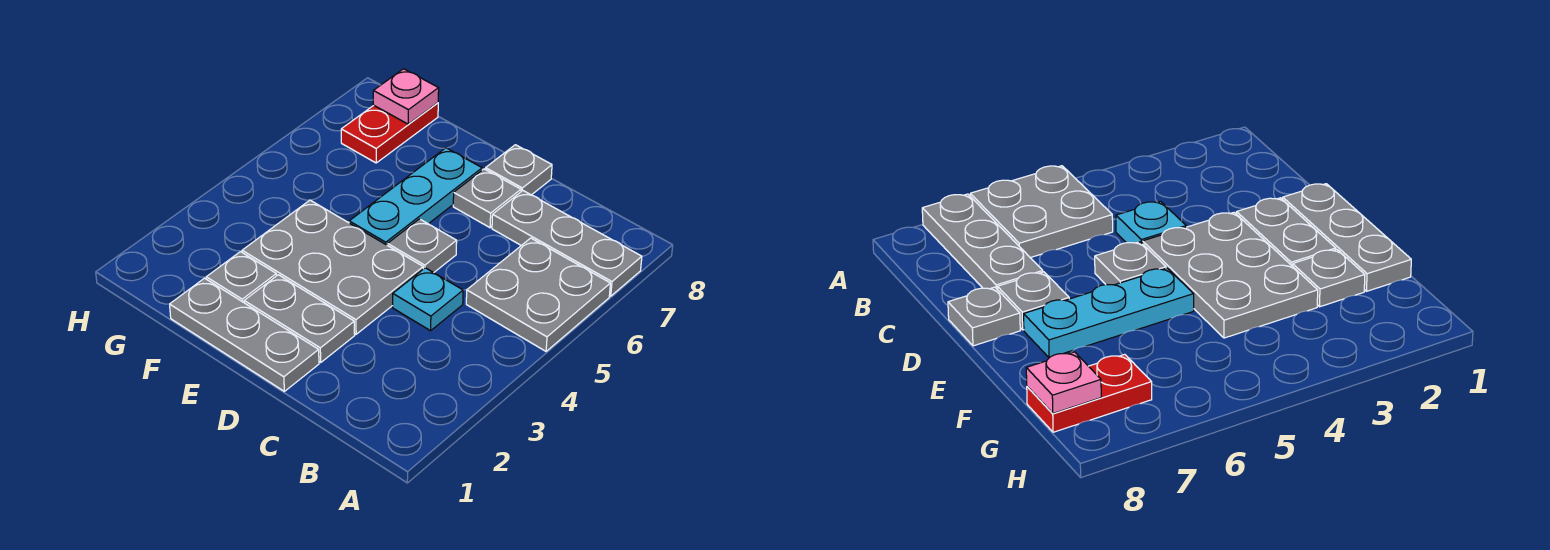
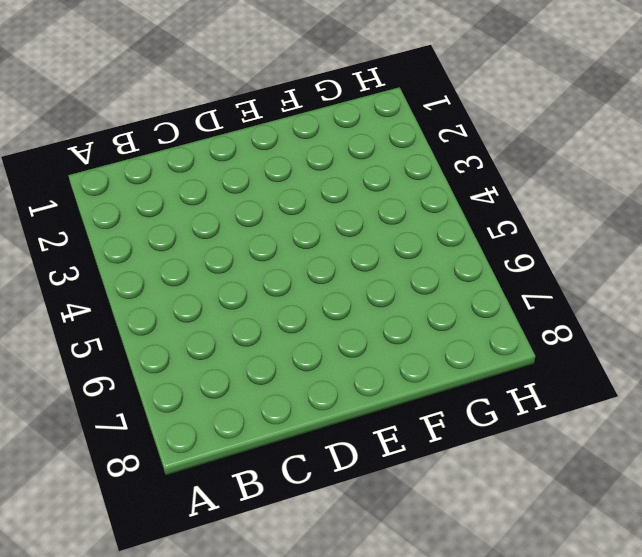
none -> grey 2x2 plate [466,238,610,351]
none -> grey 1x3 plate [492,191,642,296]
none -> cyan 1x1 plate [393,268,463,331]

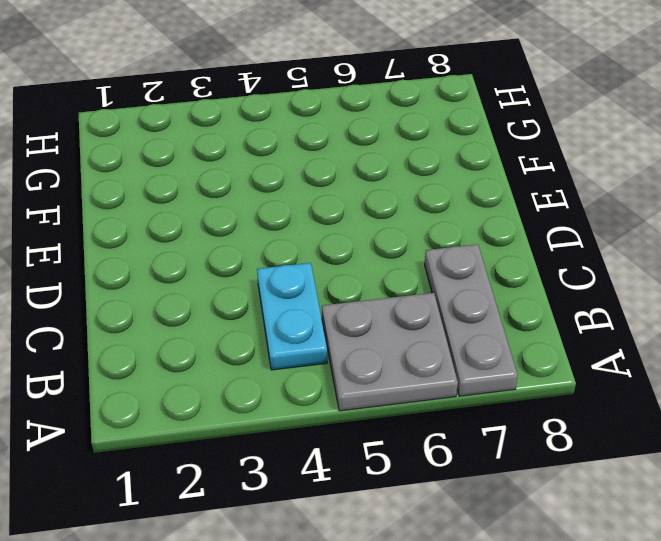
cyan 1x2 plate [257,263,327,370] -> cyan 1x1 plate [393,268,463,331]
none -> grey 1x3 plate [170,278,319,391]
none -> grey 1x2 plate [244,275,355,362]
none -> grey 2x3 plate [242,200,423,334]

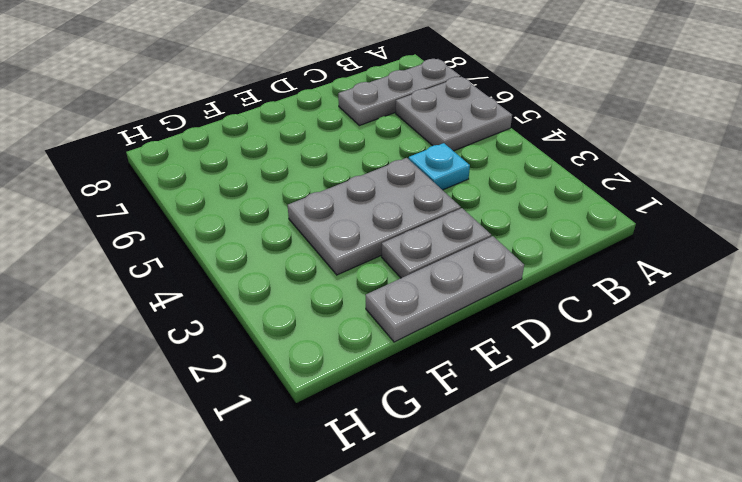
none -> grey 1x1 plate [388,219,457,273]
none -> grey 1x1 plate [453,169,521,228]
none -> grey 1x1 plate [486,145,552,195]

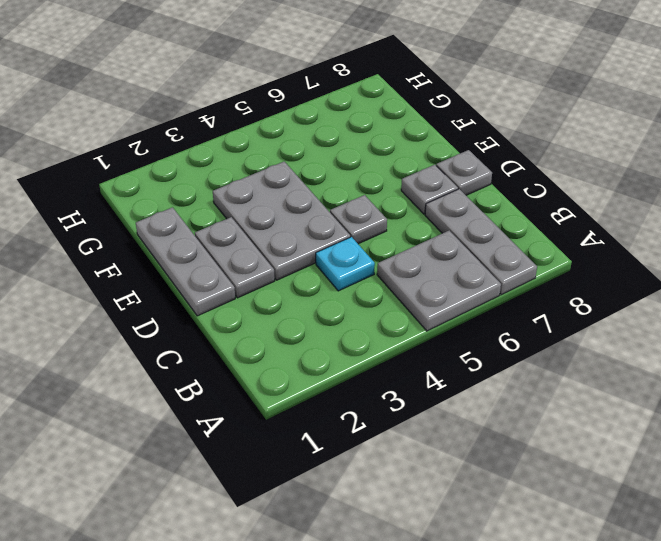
none -> cyan 1x3 plate [349,148,482,245]
none -> grey 1x1 plate [206,252,277,302]
none -> red 1x2 plate [341,103,438,163]

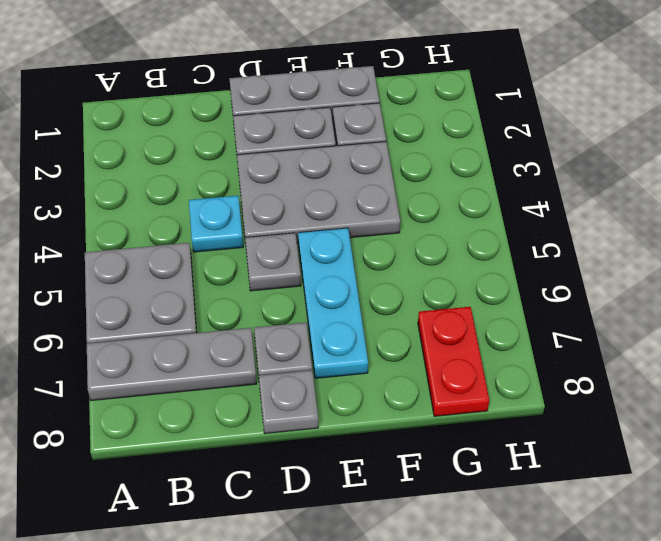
none -> pink 1x1 plate [373,69,439,124]

